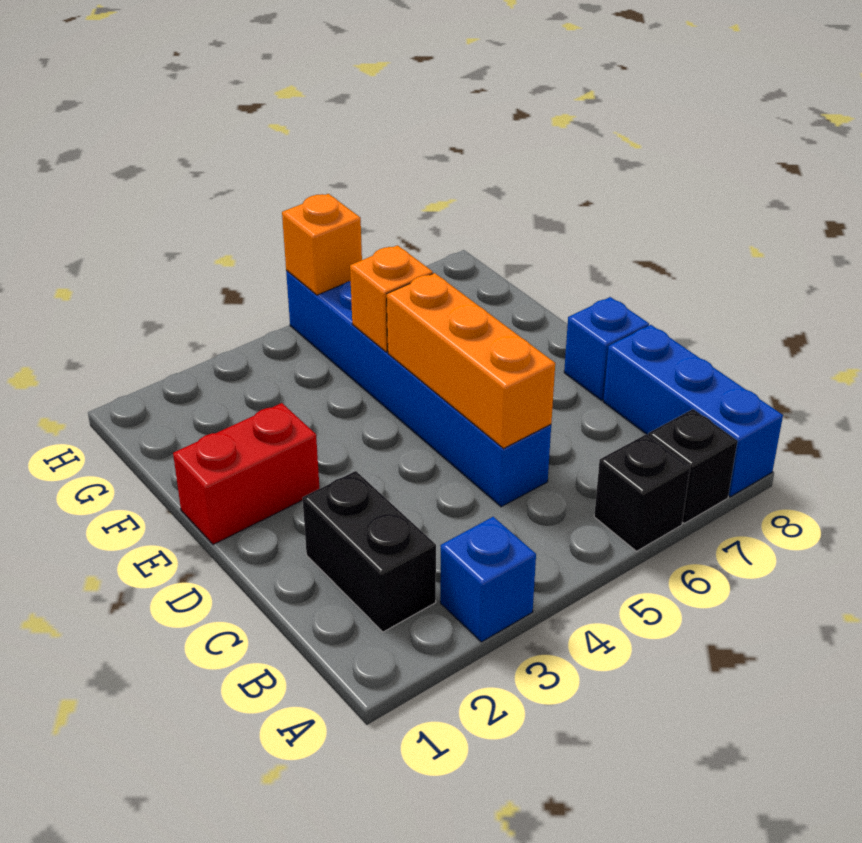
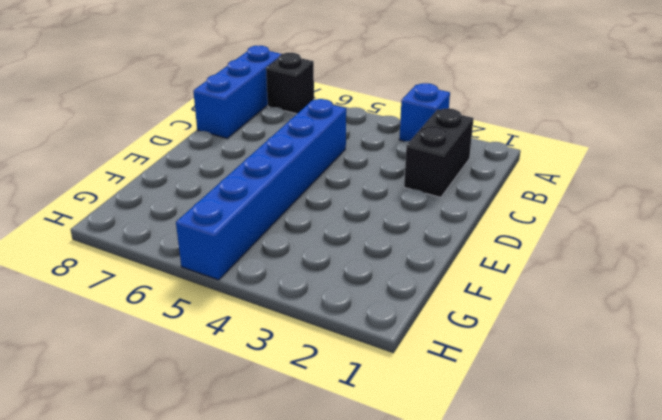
none -> black 1x1 brick [594,434,690,551]
none -> blue 1x1 brick [564,297,649,400]

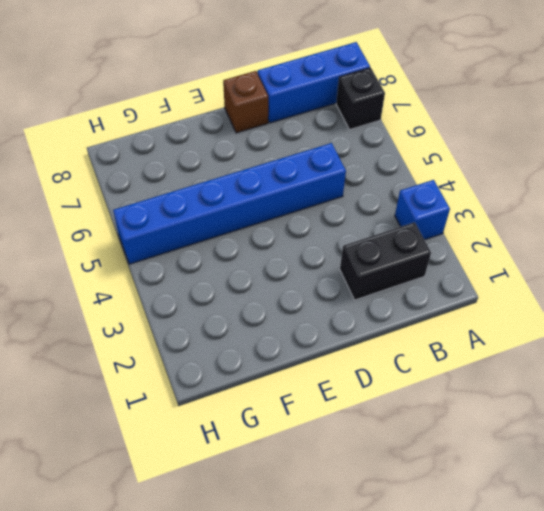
brown 1x1 brick [223,71,268,133] -> blue 1x1 brick [564,297,649,400]
none -> black 1x1 brick [594,434,690,551]
none -> red 1x2 brick [173,403,320,544]

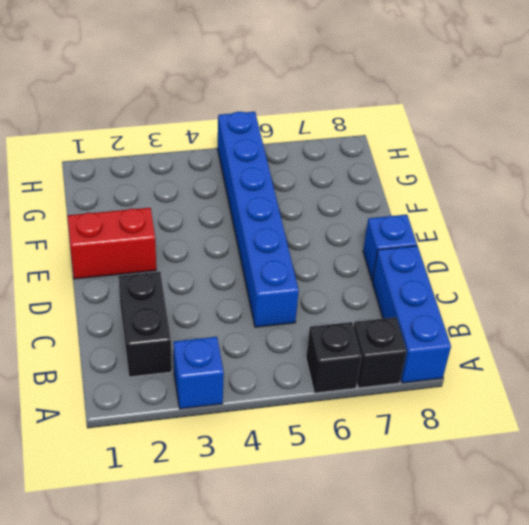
none -> orange 1x3 brick [387,273,555,449]
none -> orange 1x1 brick [350,245,433,352]

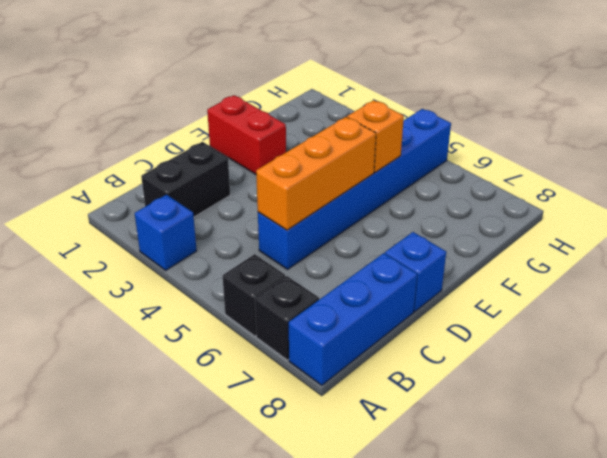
none -> orange 1x1 brick [282,194,362,295]

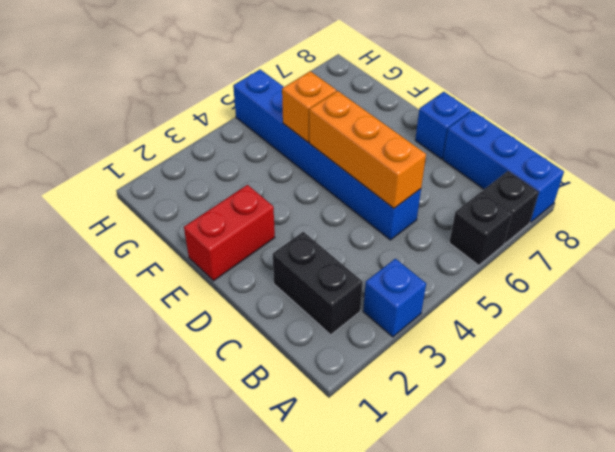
none -> orange 1x1 brick [282,194,362,295]

